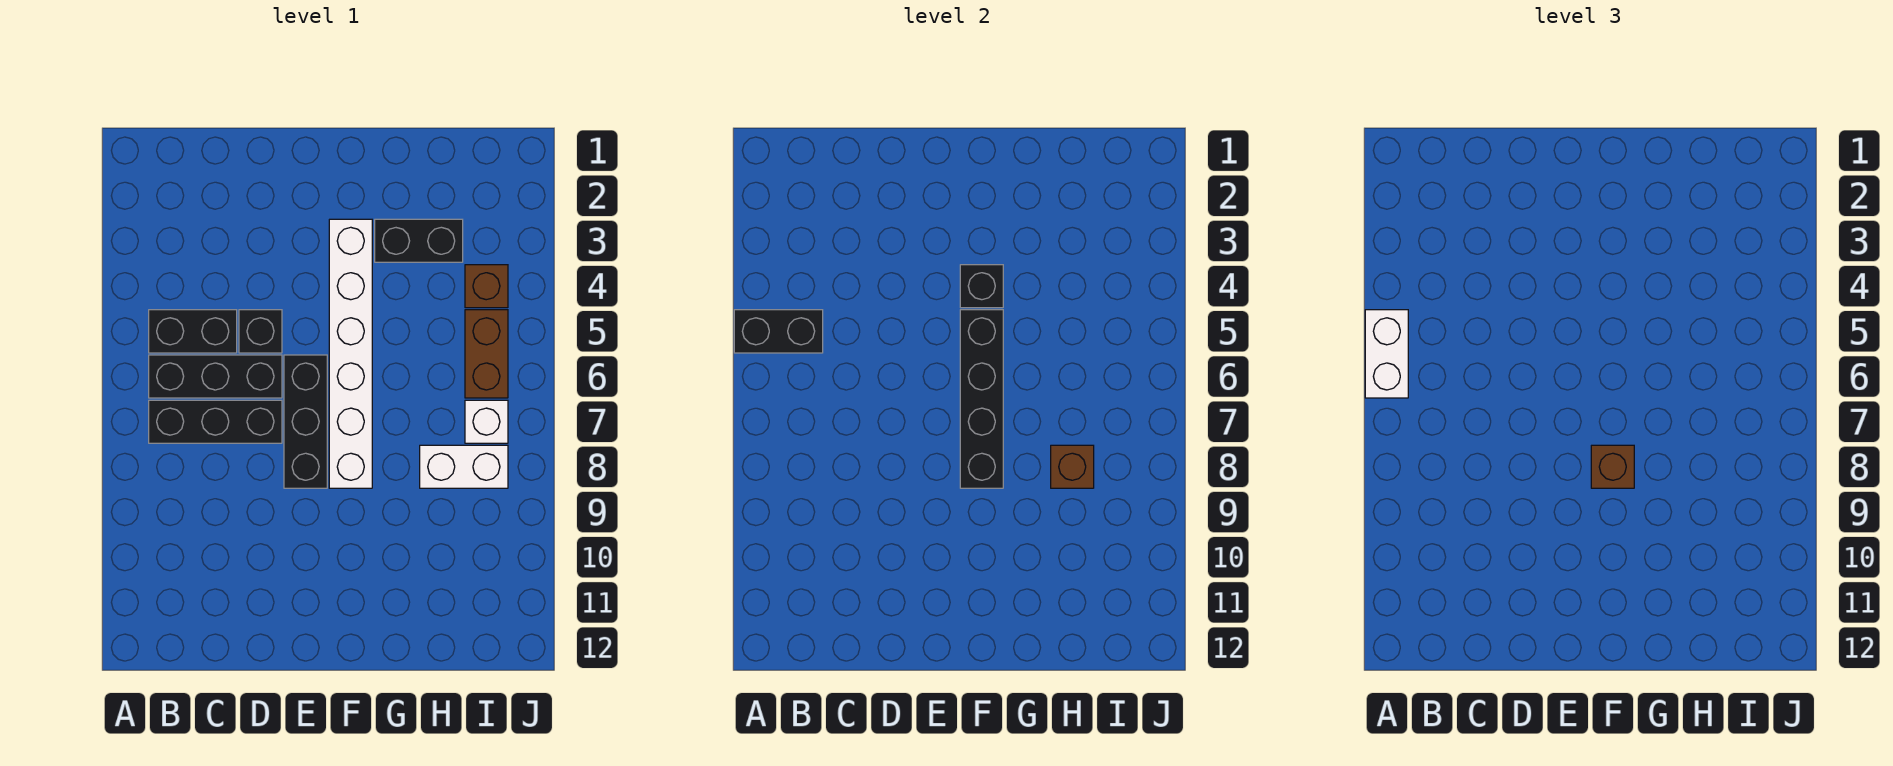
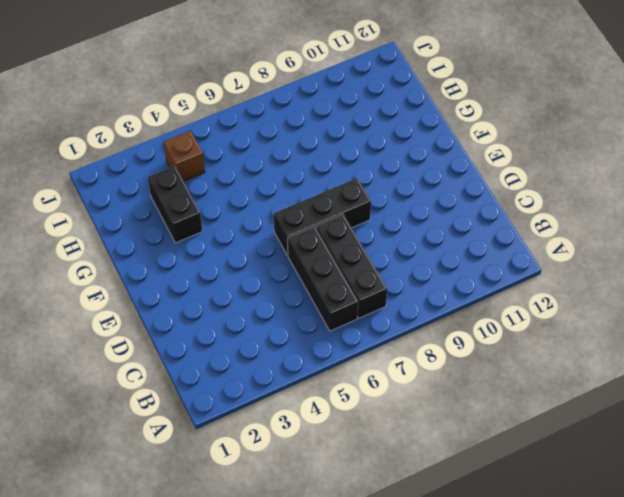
none -> black 1x2 brick [149,310,237,353]
none -> black 1x1 brick [239,310,282,353]
none -> white 1x6 brick [329,219,372,488]

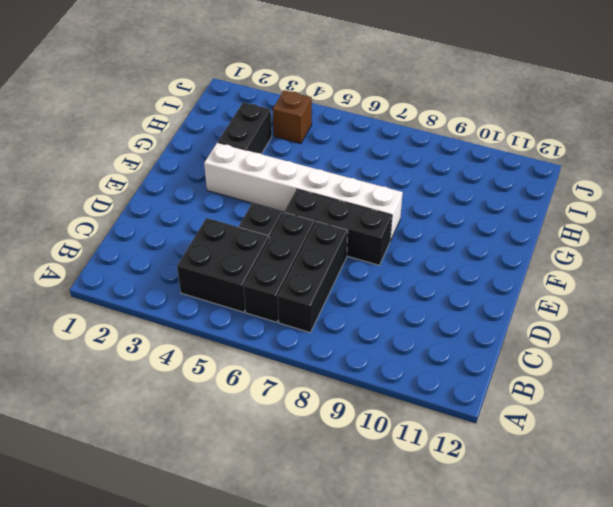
black 2x2 brick [177,218,269,312] -> black 1x2 brick [149,310,237,353]
none -> white 1x2 brick [420,445,508,488]
none -> brown 1x2 brick [465,310,508,398]
none -> white 1x1 brick [465,400,508,443]

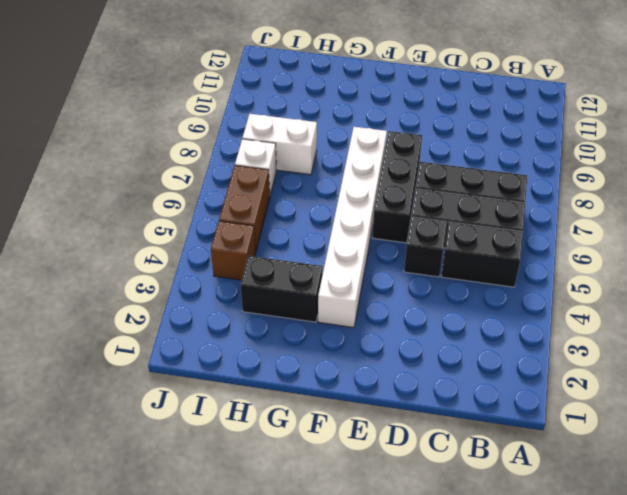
none -> black 1x2 brick [734,310,823,353]
none -> black 1x1 brick [960,265,1003,308]
none -> black 1x4 brick [960,310,1003,488]

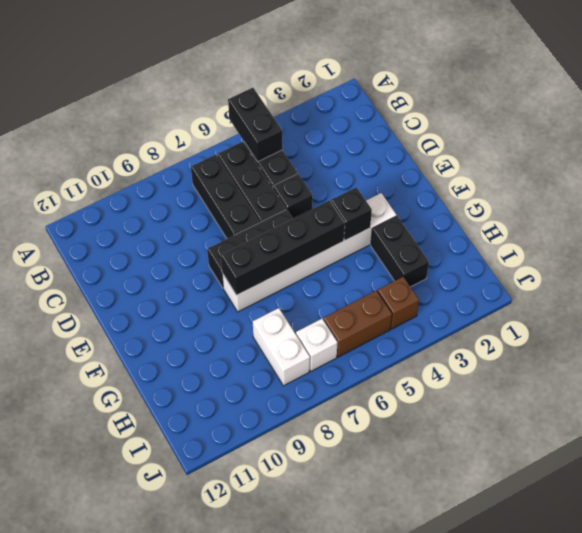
none -> brown 1x1 brick [1051,445,1094,488]
none -> white 1x2 brick [1365,310,1408,398]
none -> brown 1x1 brick [1591,445,1634,488]

